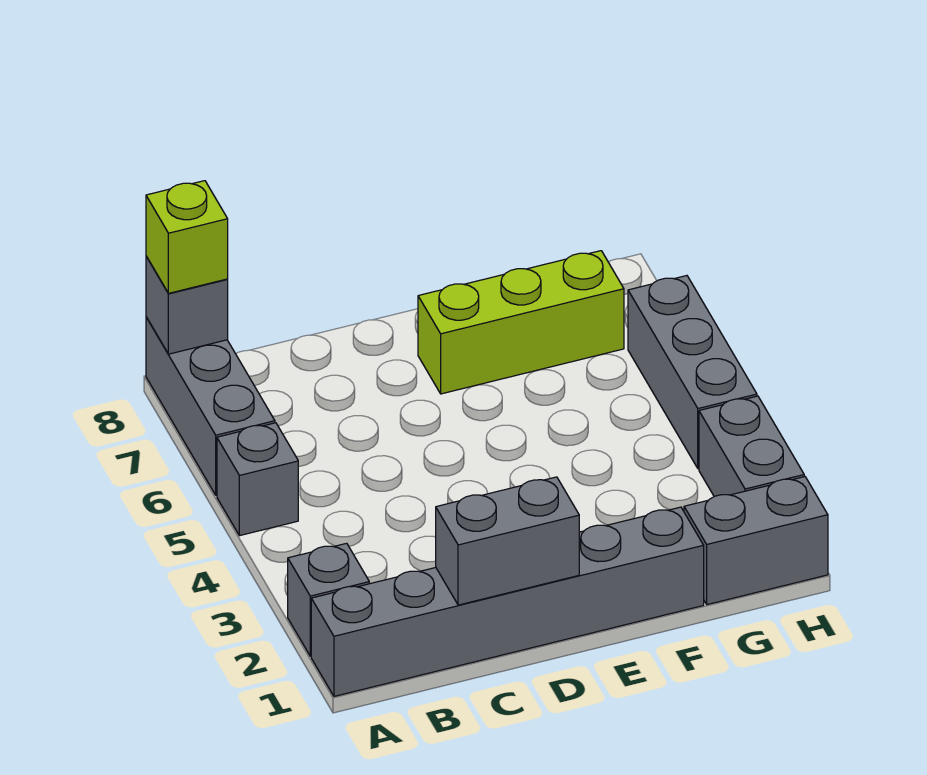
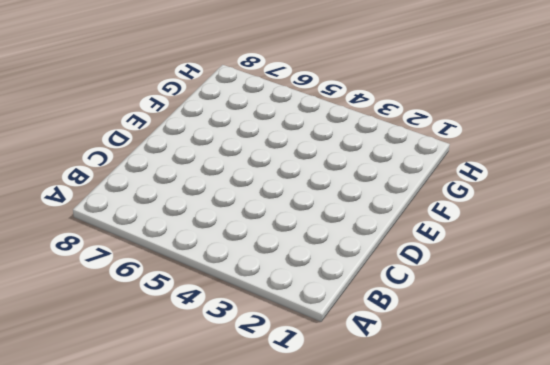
none -> grey 1x6 brick [311,507,704,696]
none -> grey 1x1 brick [288,543,369,656]

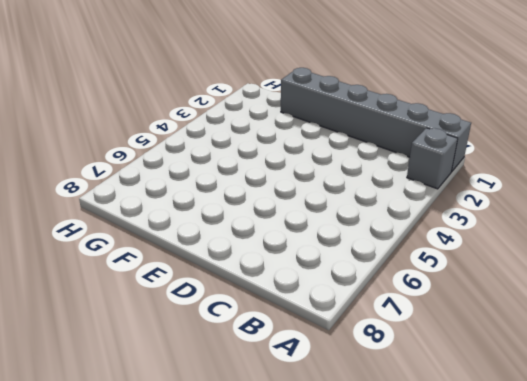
none -> grey 1x1 brick [217,423,298,536]
none -> grey 1x3 brick [146,317,275,495]

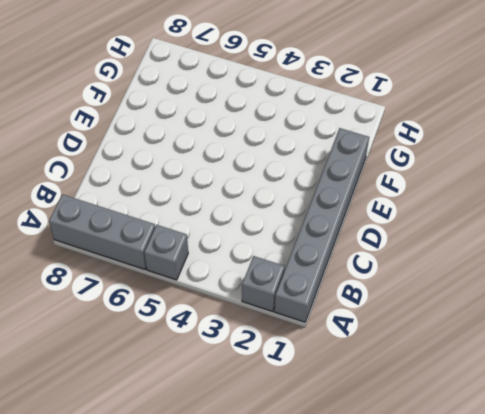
none -> lime 1x3 brick [418,251,624,394]
none -> grey 1x2 brick [684,477,828,605]

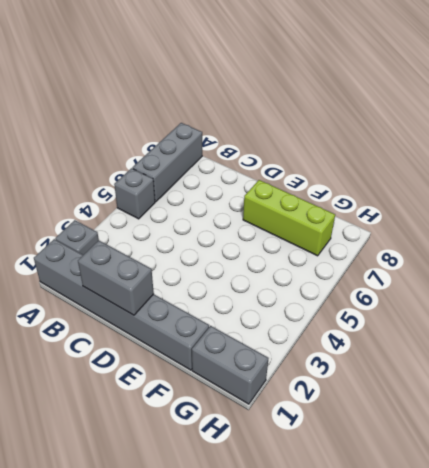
none -> grey 1x2 brick [699,396,804,496]
none -> grey 1x3 brick [628,276,757,469]

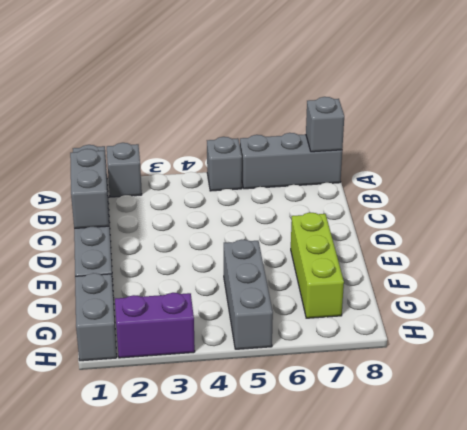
grey 1x3 brick [224,240,273,349] -> grey 1x3 brick turned to [628,276,757,469]
purple 1x2 brick [115,293,195,358] -> grey 1x2 brick [699,396,804,496]
none -> lime 1x1 brick [146,181,228,293]

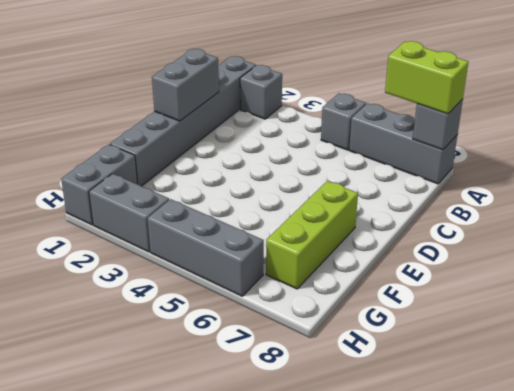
lime 1x2 brick [385,41,468,114] -> lime 1x1 brick [146,181,228,293]

